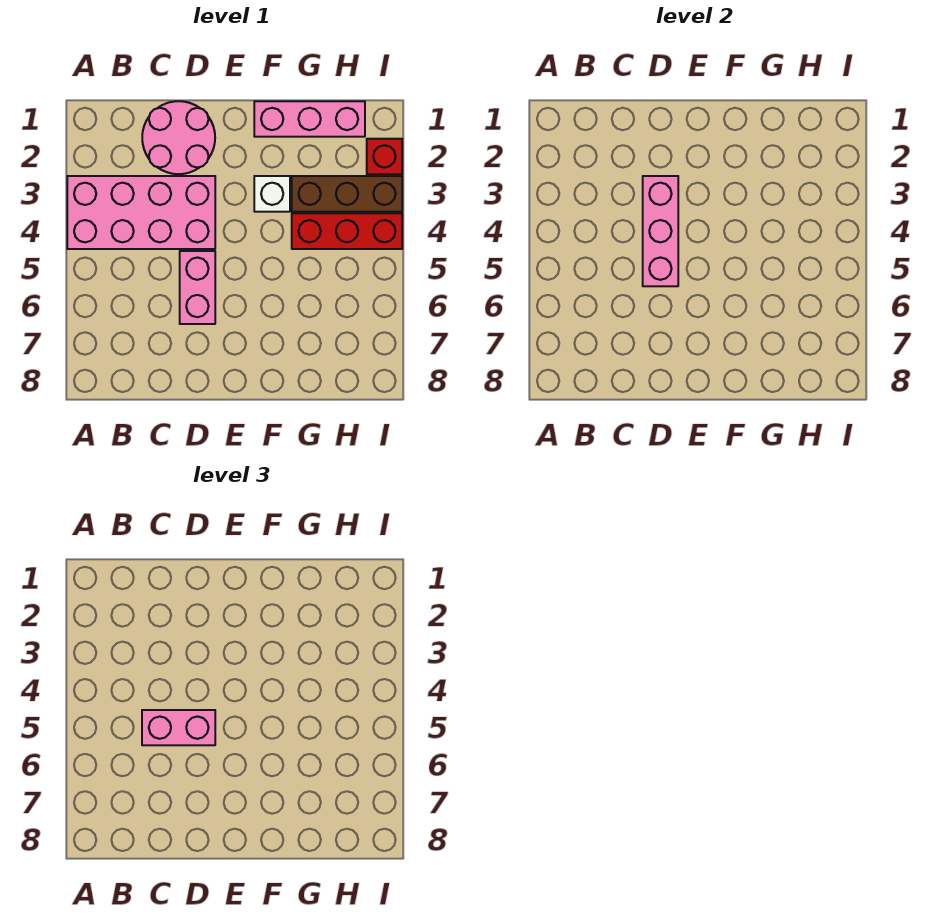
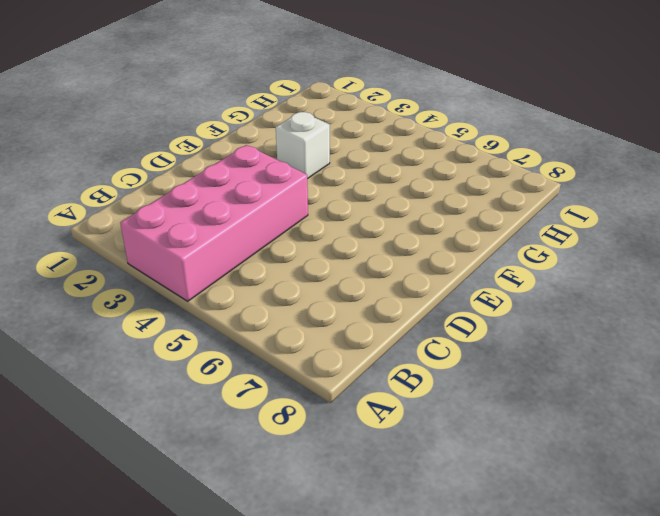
none -> pink 2x2 round brick [142,101,215,174]
none -> pink 1x2 brick [180,251,215,324]

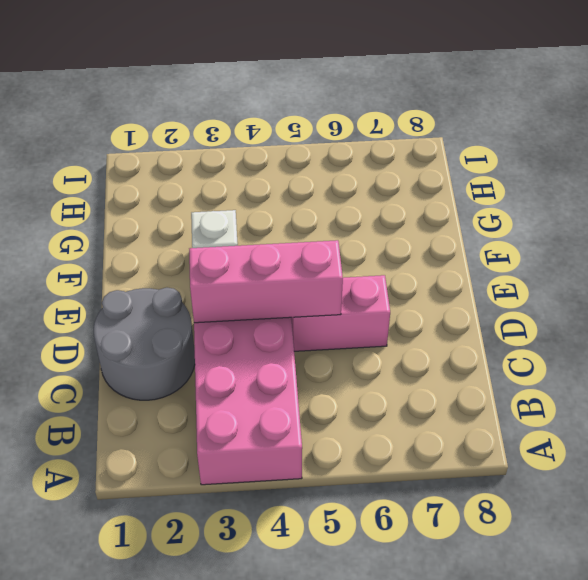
grey 2x2 round brick [94,288,195,400] -> pink 2x2 round brick [142,101,215,174]
none -> pink 1x3 brick [254,101,365,137]
none -> brown 1x3 brick [292,176,402,212]

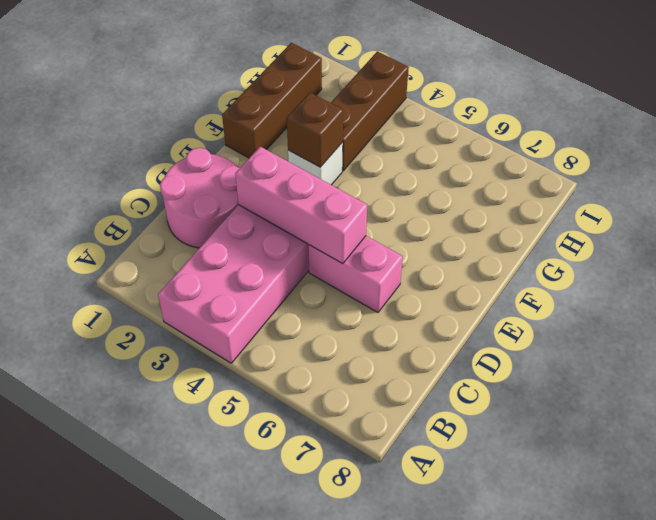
brown 1x3 brick [222,43,322,158] -> pink 1x3 brick [254,101,365,137]
brown 1x1 brick [287,93,343,167] -> none
none -> red 1x3 brick [292,213,402,249]
none -> red 1x1 brick [367,139,402,174]

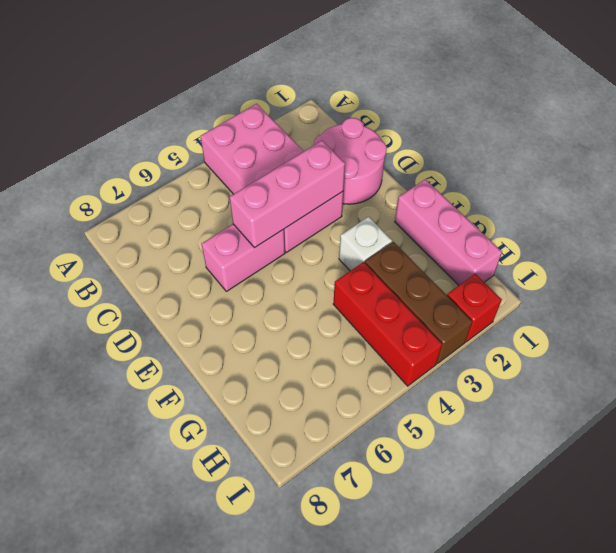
none -> pink 1x2 brick [142,710,215,745]

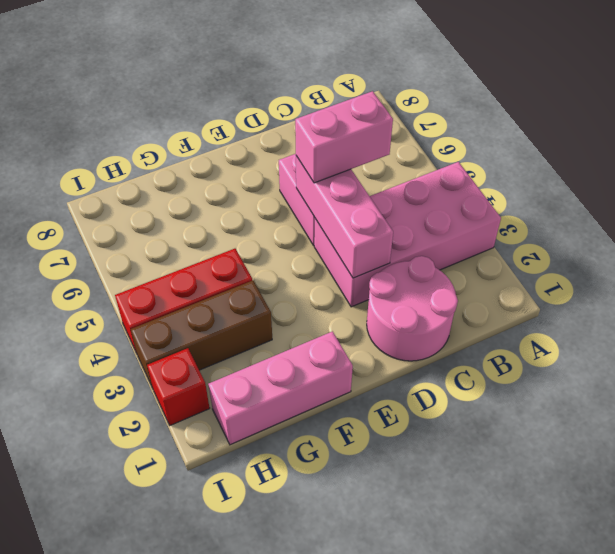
none -> white 1x1 brick [254,176,290,212]

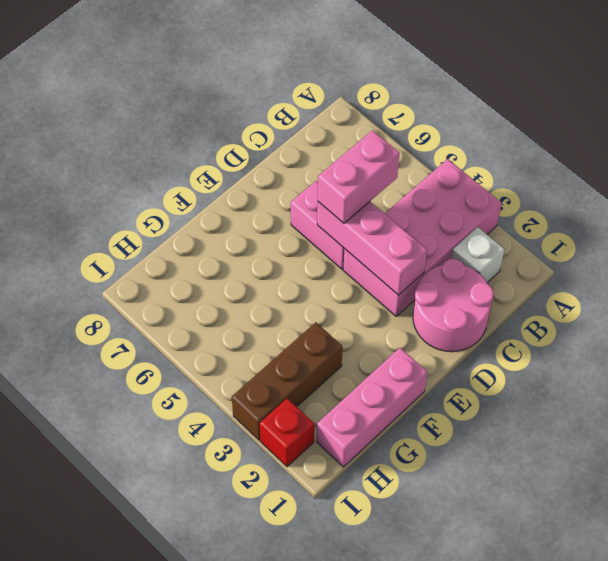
white 1x1 brick [451,227,505,283] -> white 1x1 brick moved to [254,176,290,212]
none -> red 1x3 brick [292,213,402,249]

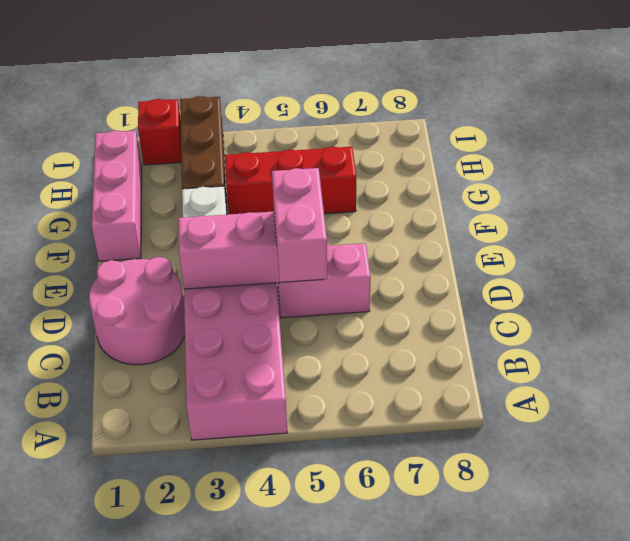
red 1x3 brick [225,147,357,214] -> red 1x3 brick turned to [292,213,402,249]

